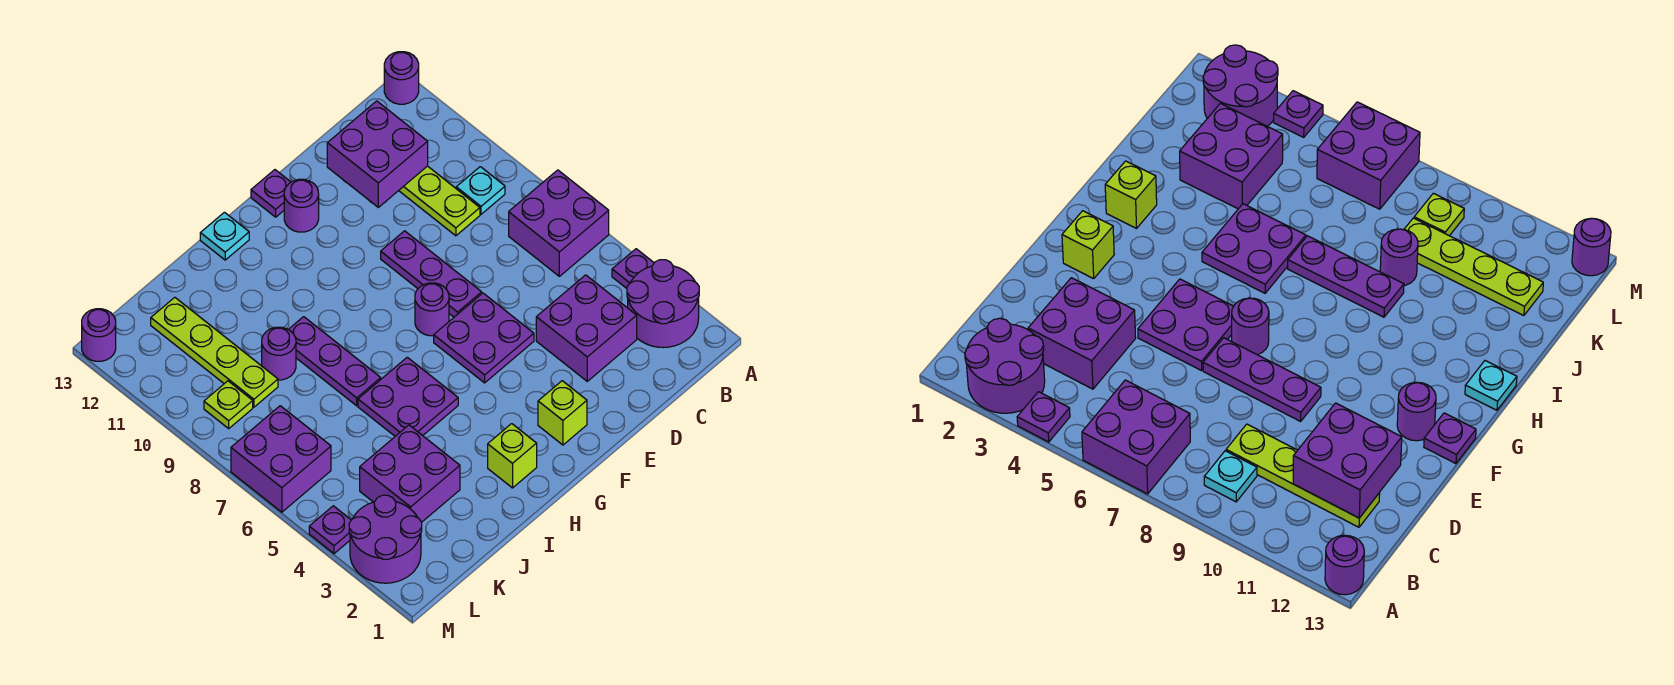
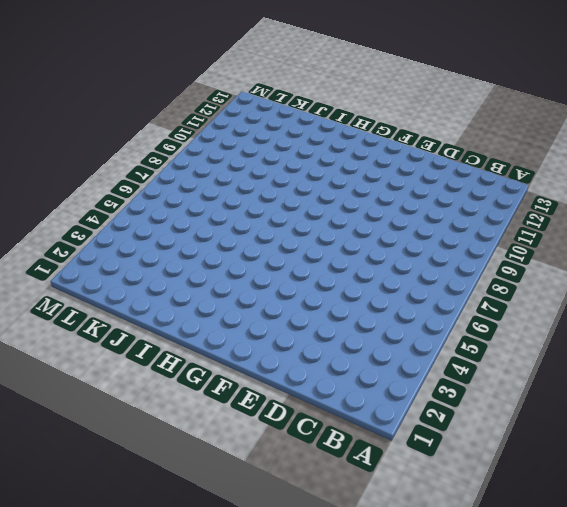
none -> purple 2x2 round brick [627,260,699,348]
none -> purple 1x1 plate [612,249,654,288]
none -> purple 2x2 brick [509,170,609,276]

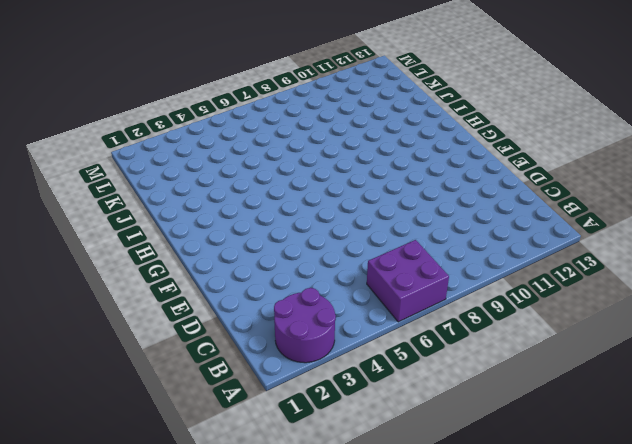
none -> purple 1x1 plate [612,249,654,288]
none -> purple 1x1 round brick [384,52,419,104]
none -> cyan 1x1 plate [456,167,505,214]

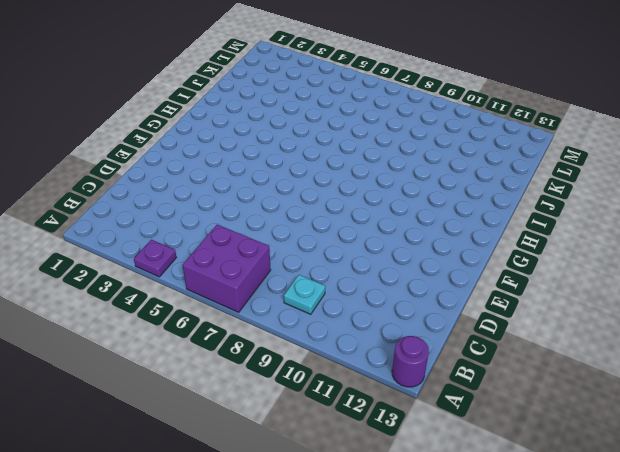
none -> purple 2x2 round brick [627,260,699,348]
none -> purple 2x2 brick [536,275,637,381]
none -> lime 1x4 plate [399,166,480,236]

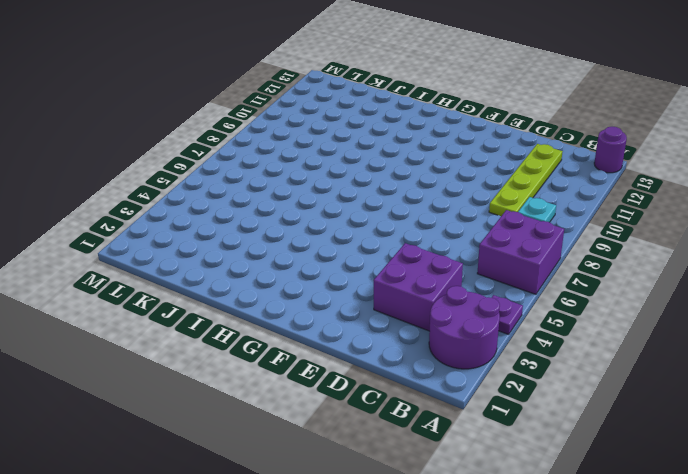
none -> purple 2x2 plate [434,293,534,383]
none -> purple 1x3 plate [381,231,482,317]
none -> lime 1x1 brick [538,381,587,445]

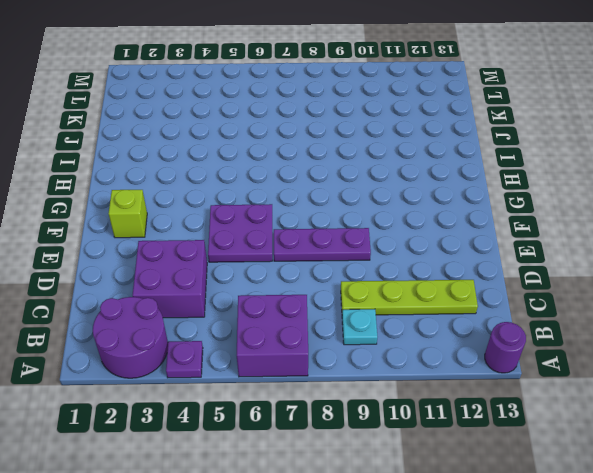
none -> purple 1x1 round brick [415,283,449,336]
none -> purple 1x1 round brick [284,179,319,232]
none -> purple 1x1 plate [251,170,291,217]

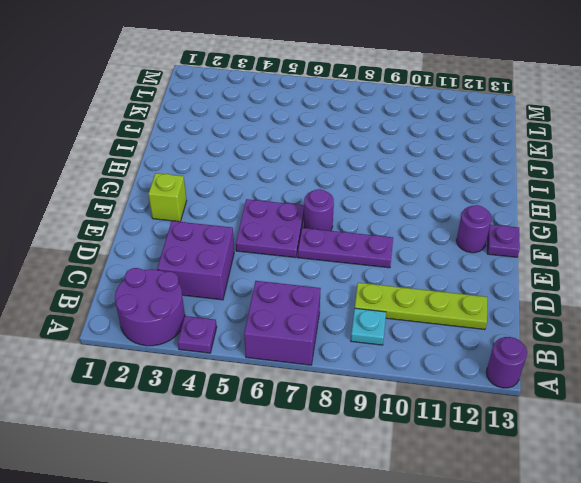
none -> lime 1x1 brick [488,424,537,488]
none -> purple 2x2 plate [358,357,458,436]
none -> cyan 1x1 plate [200,212,249,260]

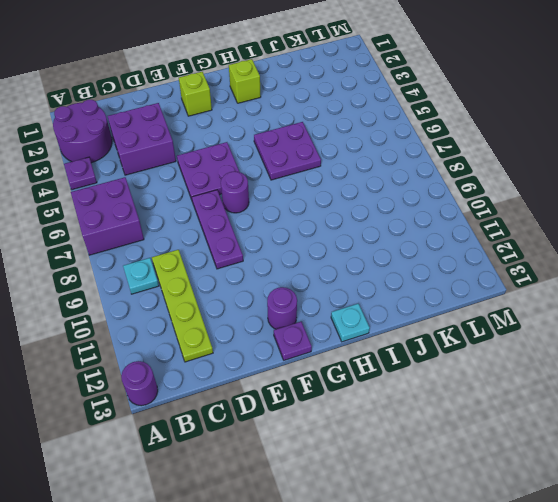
none -> purple 1x3 plate [288,317,381,406]
none -> purple 2x2 brick [360,425,460,522]
none -> purple 1x1 round brick [262,327,296,380]

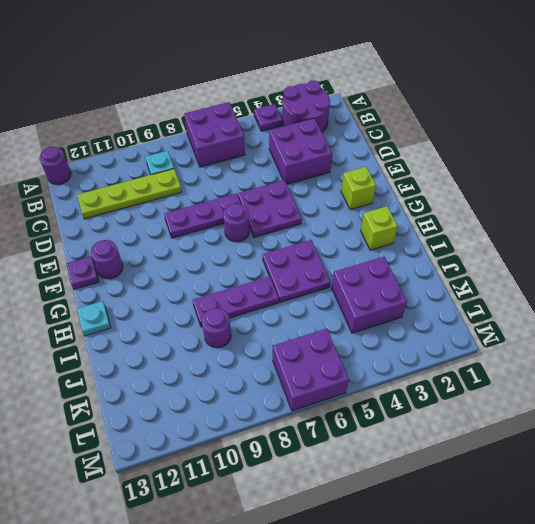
none -> lime 1x4 plate [151,297,278,407]
none -> purple 2x2 round brick [349,495,422,583]
none -> lime 1x1 plate [204,381,253,428]

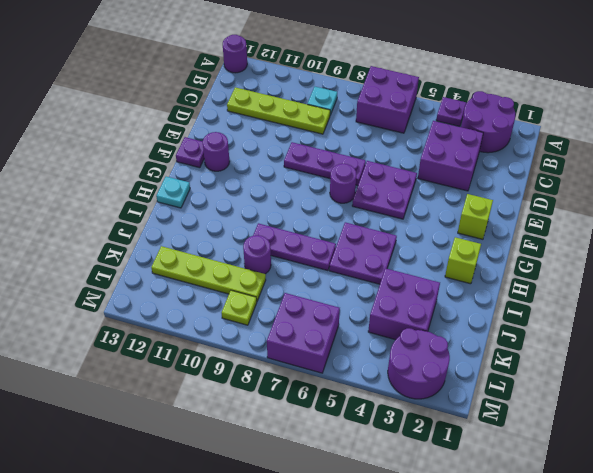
none -> purple 1x1 plate [309,506,351,554]
none -> purple 1x1 round brick [82,309,116,361]
none -> purple 2x2 brick [327,101,428,207]

